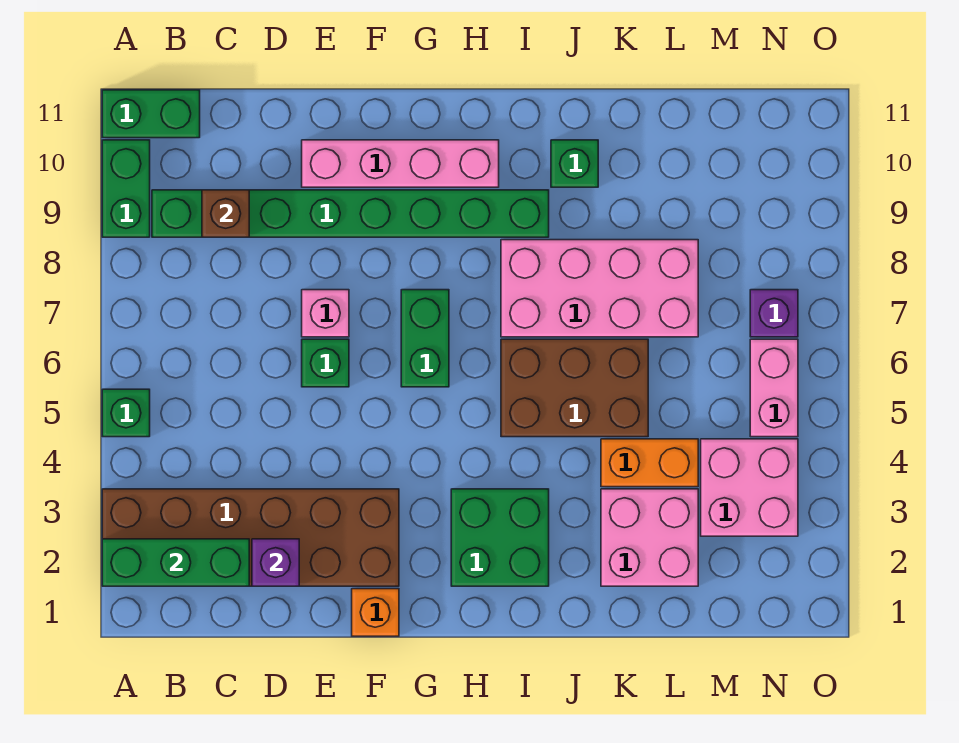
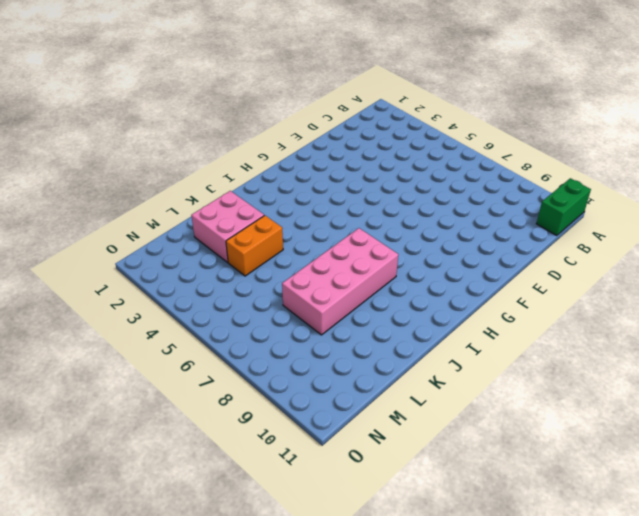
none -> brown 2x6 brick [102,489,399,586]
none -> green 1x1 brick [102,389,150,437]
none -> green 1x2 brick [102,140,150,237]

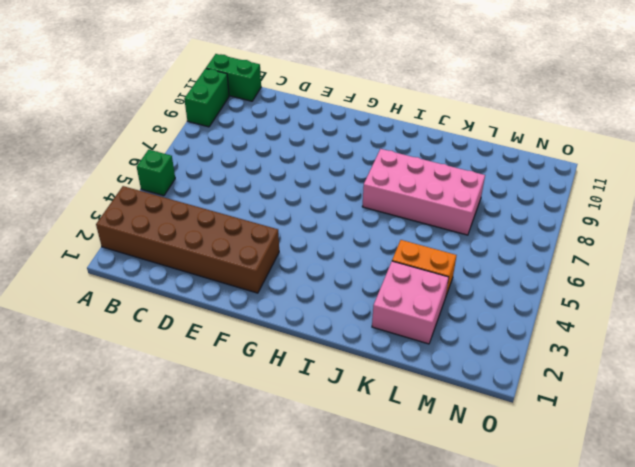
none -> green 1x8 brick [152,190,549,237]
none -> green 1x1 brick [302,339,349,387]
none -> pink 1x1 brick [302,290,349,337]

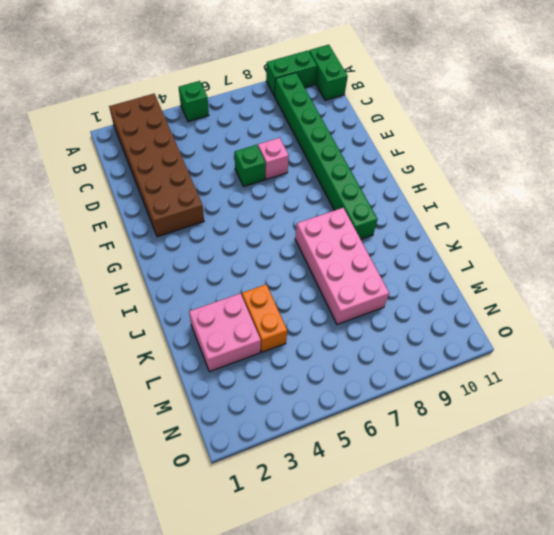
none -> pink 1x4 brick [302,140,499,187]
none -> orange 1x1 brick [352,589,399,636]
none -> green 1x2 brick [401,290,449,387]

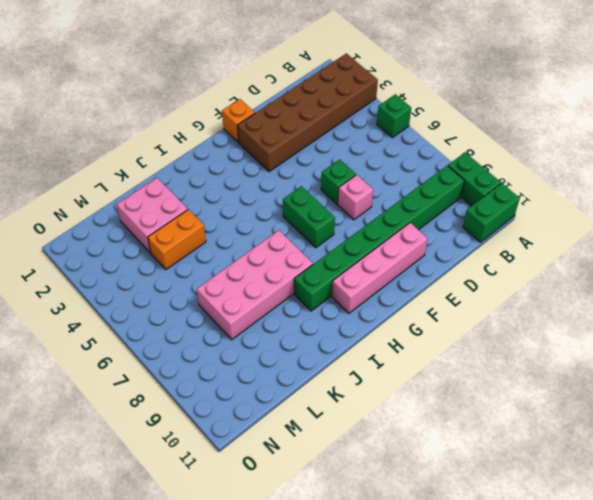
none -> green 2x2 brick [451,489,549,586]
none -> brown 2x3 brick [501,339,648,437]
none -> green 1x1 brick [551,140,598,187]

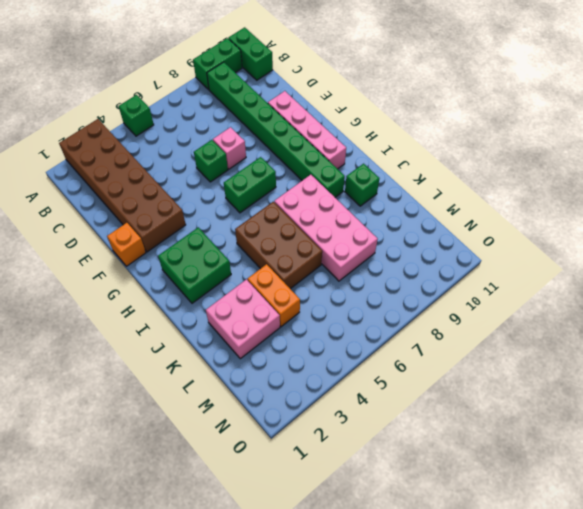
none -> pink 2x2 brick [701,439,798,536]
none -> pink 1x2 brick [750,339,798,437]
none -> purple 1x1 brick [750,290,798,337]

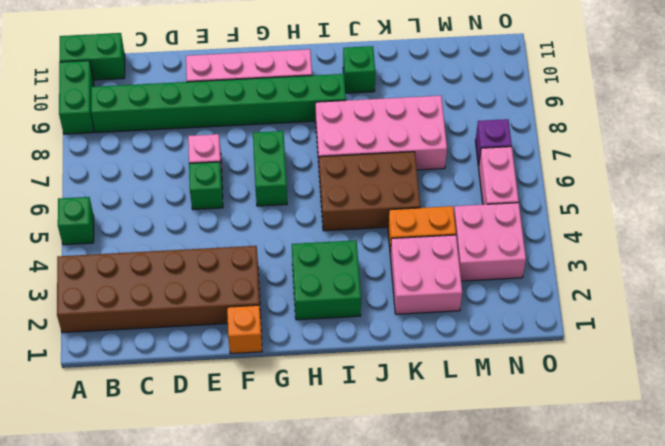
none -> green 1x3 brick [102,539,249,586]
none -> brown 1x1 brick [202,190,249,237]
none -> purple 1x1 brick [252,539,299,586]

